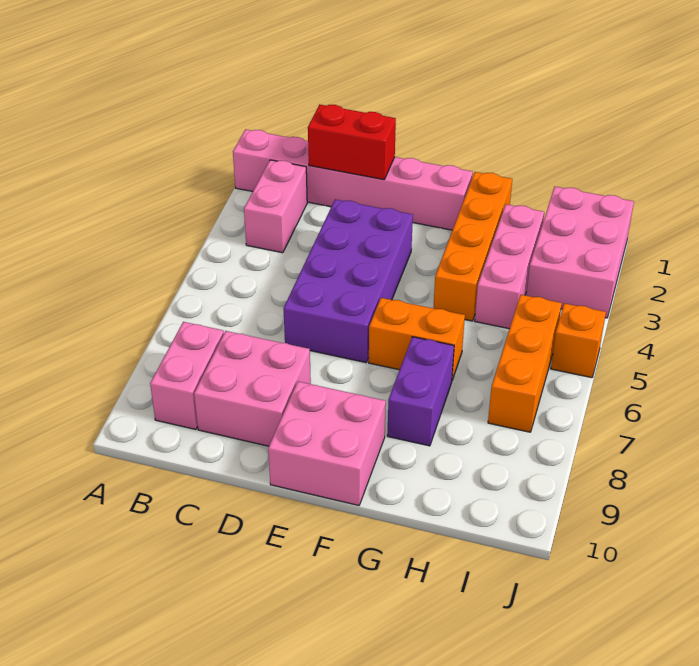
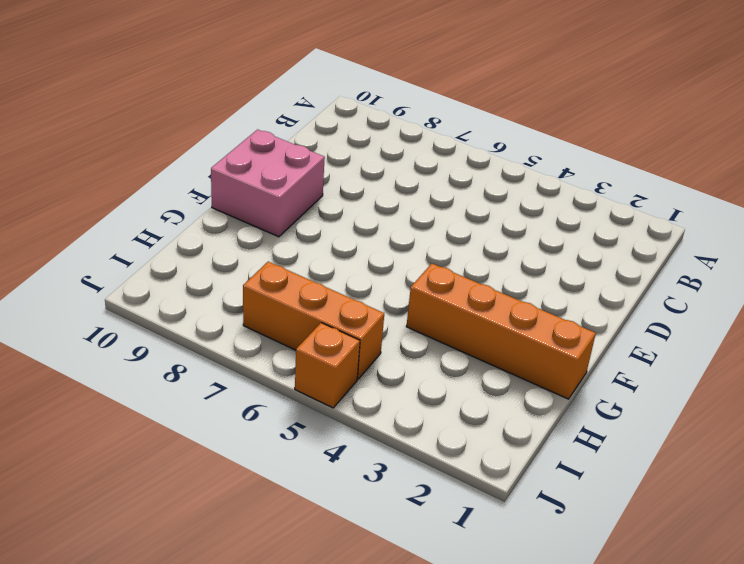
none -> pink 1x6 brick [233,129,473,230]
none -> pink 1x2 brick [244,160,307,253]
none -> pink 1x2 brick [150,322,224,430]

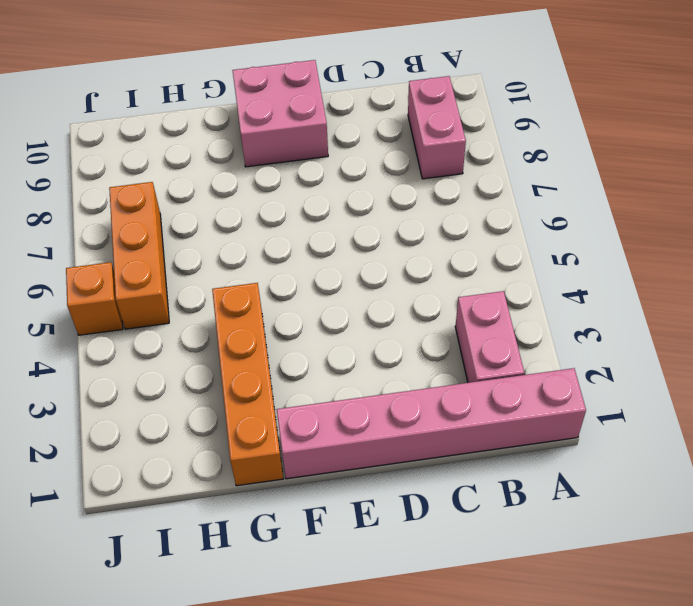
none -> pink 2x2 brick [194,331,311,446]
none -> purple 2x4 brick [283,199,413,363]
none -> orange 1x2 brick [369,298,465,380]

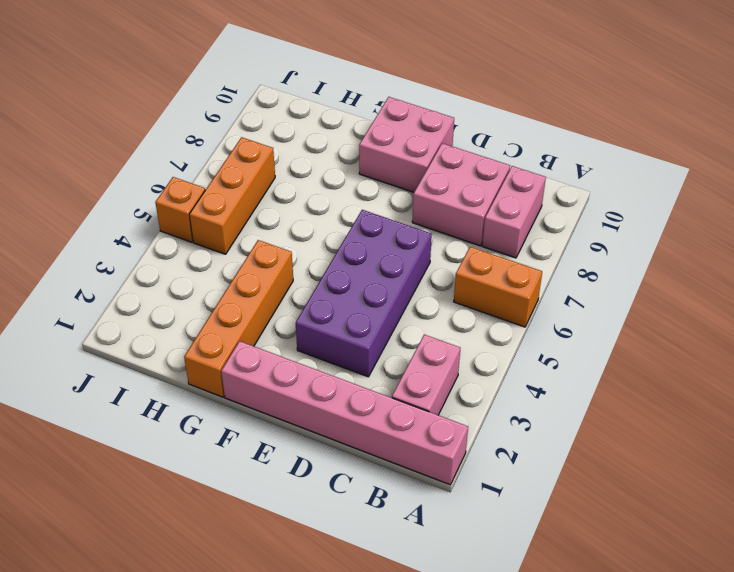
orange 1x2 brick [454,247,542,327] -> orange 1x2 brick moved to [369,298,465,380]
none -> purple 1x2 brick [387,337,454,446]
none -> pink 1x3 brick [475,204,544,329]
none -> pink 2x3 brick [526,187,634,318]

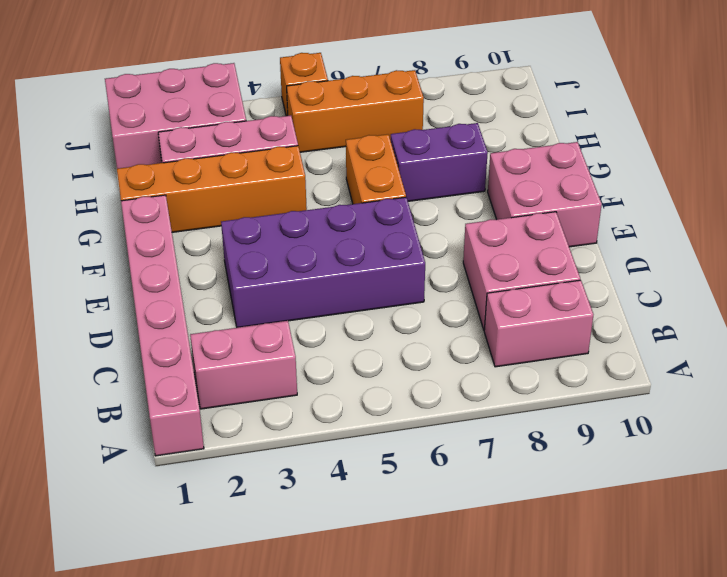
none -> red 1x2 brick [308,105,396,180]

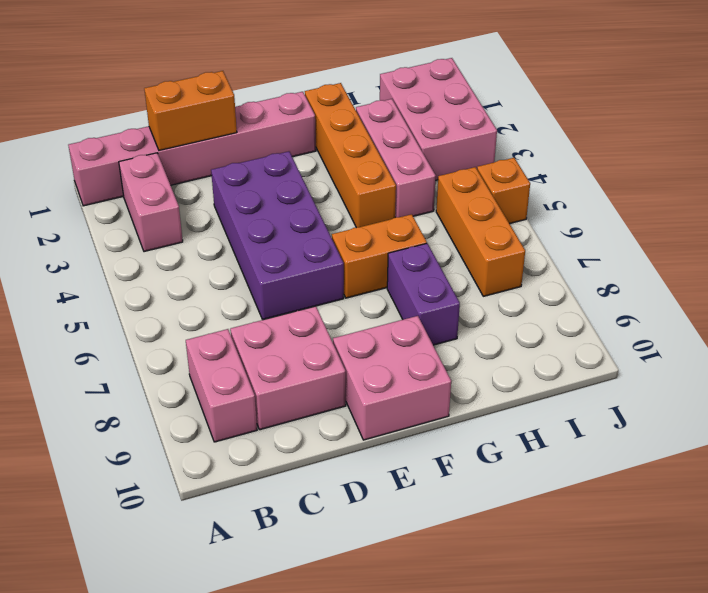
orange 1x2 brick [144,71,237,150] -> red 1x2 brick [308,105,396,180]

